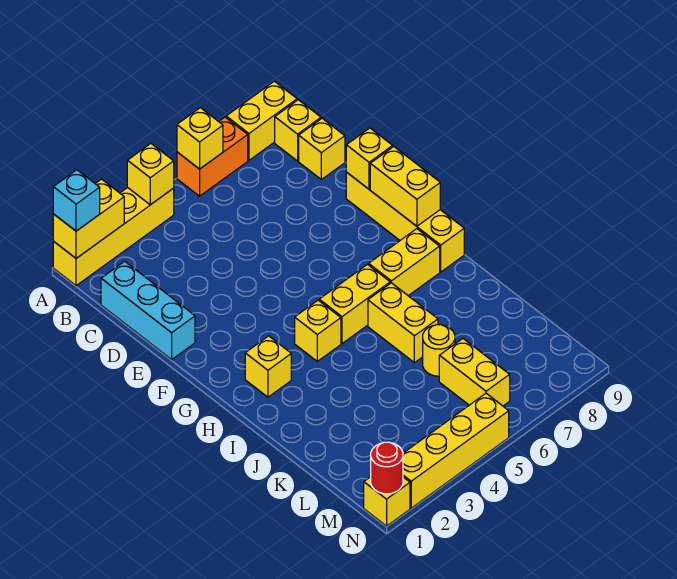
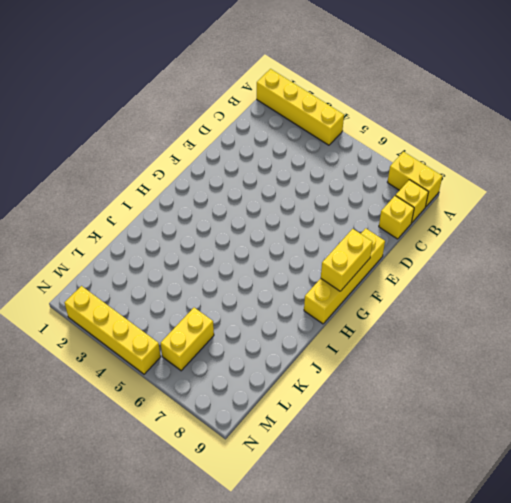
none -> orange 1x2 brick [177,117,248,196]
none -> cyan 1x3 brick [101,261,195,359]
none -> yellow 1x1 brick [245,336,291,397]

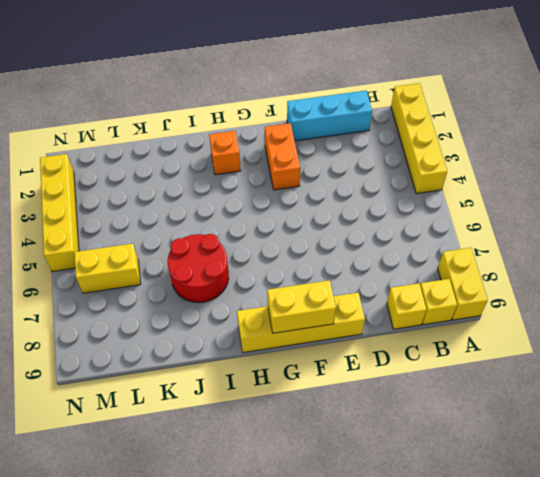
orange 1x2 brick [265,123,300,190] -> orange 1x2 brick moved to [177,117,248,196]
orange 1x1 brick [209,131,241,175] -> yellow 1x1 brick [245,336,291,397]
red 2x2 round brick [168,234,229,303] -> yellow 1x2 brick [368,283,438,363]
none -> yellow 1x1 brick [295,300,341,361]
none -> yellow 1x2 brick [319,264,390,343]
none -> yellow 1x2 brick [369,229,440,296]

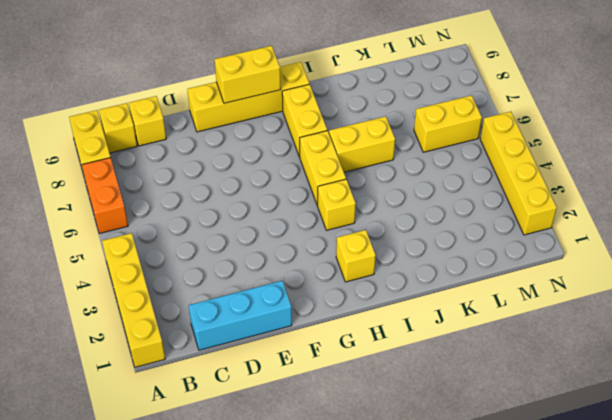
none -> yellow 1x1 round brick [423,325,455,376]
none -> yellow 1x1 brick [364,477,410,526]
none -> yellow 1x2 brick [53,179,124,258]

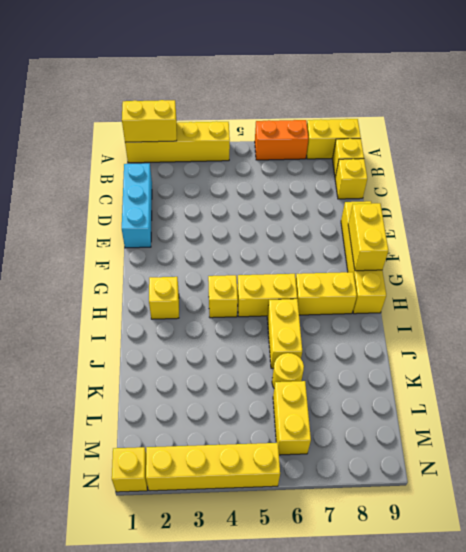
none -> yellow 1x1 brick [127,144,174,205]
none -> yellow 1x1 brick [177,108,223,169]
none -> yellow 1x1 brick [346,128,393,189]

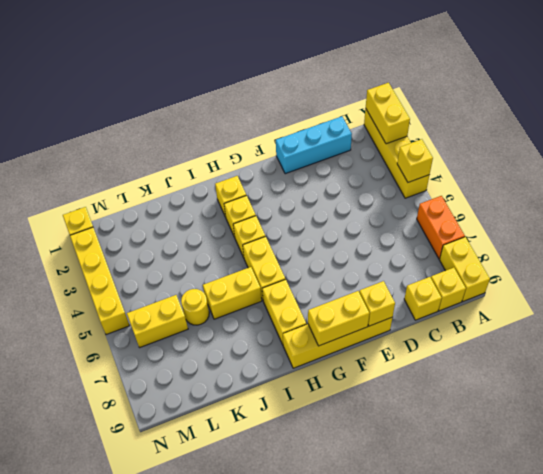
yellow 1x1 brick [224,195,256,237] -> yellow 1x1 brick moved to [177,108,223,169]
none -> red 1x1 round brick [371,442,403,494]
none -> cyan 1x1 brick [53,170,100,231]

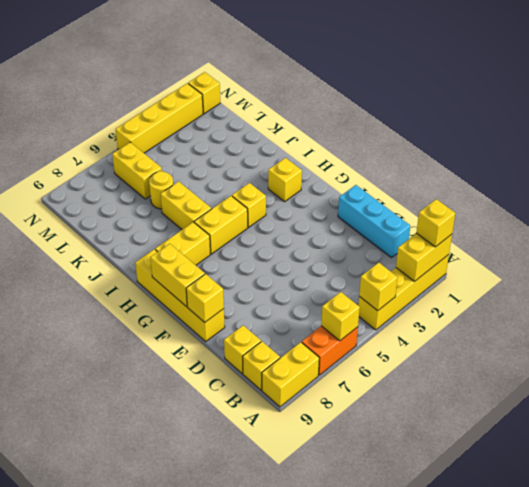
yellow 1x1 brick [416,199,455,247] -> cyan 1x1 brick [53,170,100,231]
none -> red 1x1 round brick [371,442,403,494]

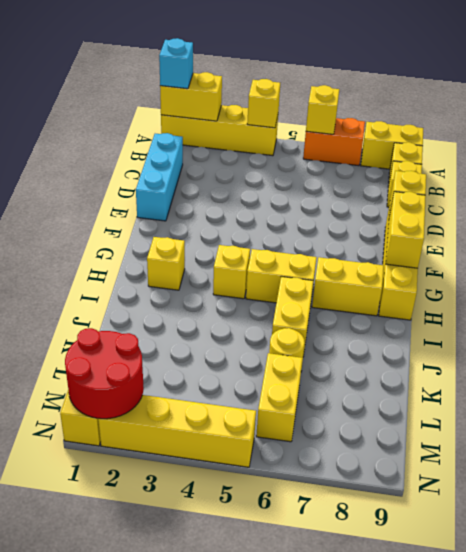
red 2x2 round brick [65,328,144,419] -> red 1x1 round brick [371,442,403,494]

